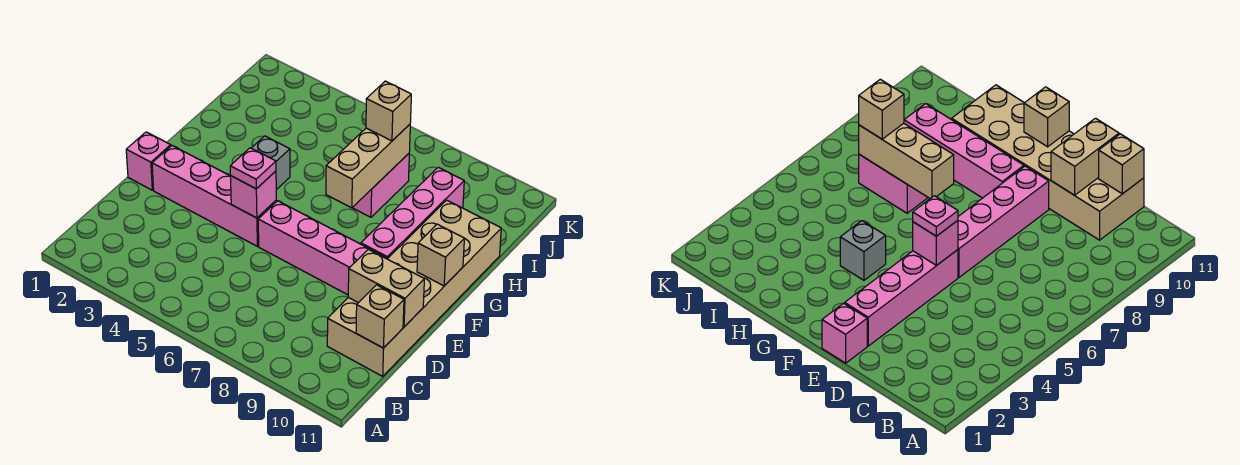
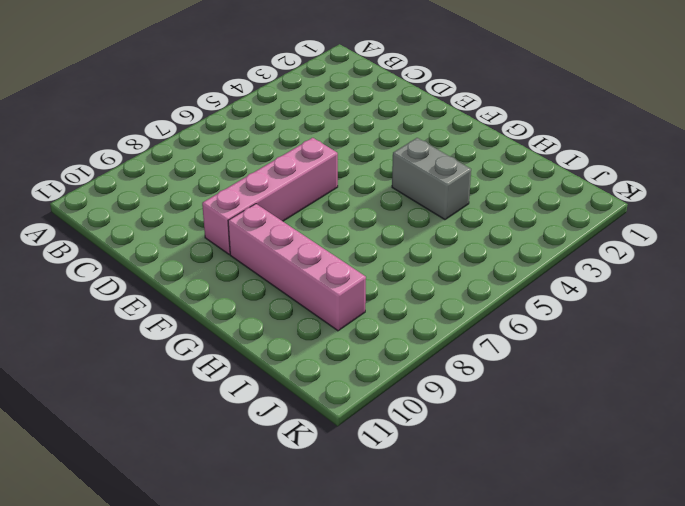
grey 1x2 brick [392,138,471,220] -> grey 1x1 brick [252,136,290,190]
none -> tan 2x6 brick [327,200,501,376]
none -> pink 1x1 brick [126,132,171,190]
none -> pink 1x4 brick [152,146,276,246]

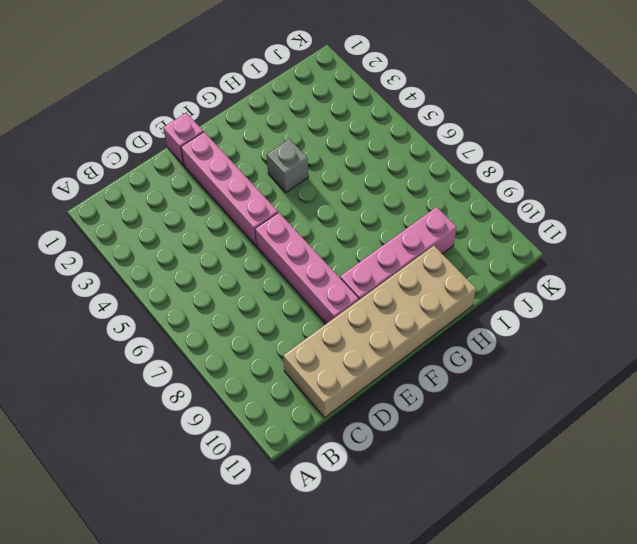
none -> pink 1x2 brick [352,154,409,217]
none -> tan 1x1 brick [356,285,404,348]
none -> tan 1x2 brick [348,249,424,327]

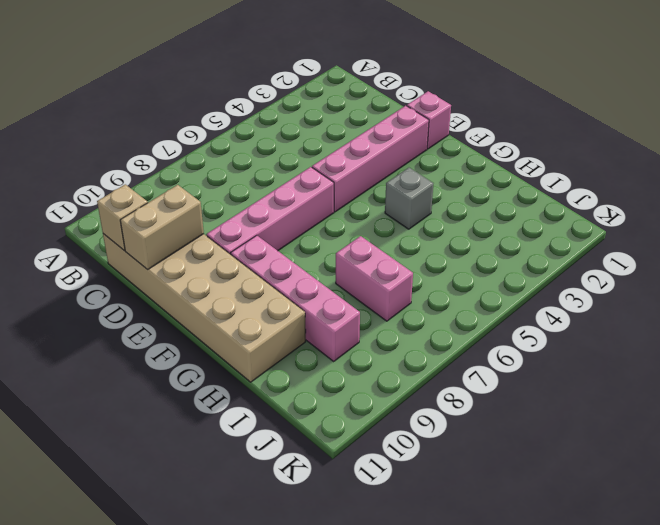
none -> pink 1x1 brick [231,171,276,218]
none -> tan 1x1 brick [417,224,464,286]
none -> tan 1x3 brick [326,124,410,208]

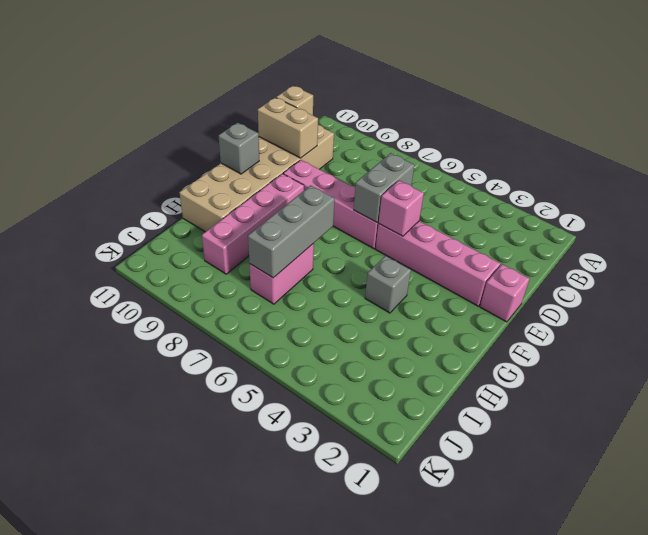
grey 1x2 brick [354,153,414,223] -> none
grey 1x1 brick [218,123,259,174] -> tan 1x1 brick [417,224,464,286]
grey 1x3 brick [248,185,335,278] -> tan 1x3 brick [326,124,410,208]
none -> pink 1x1 plate [230,148,276,189]
none -> tan 1x1 brick [366,81,411,141]

